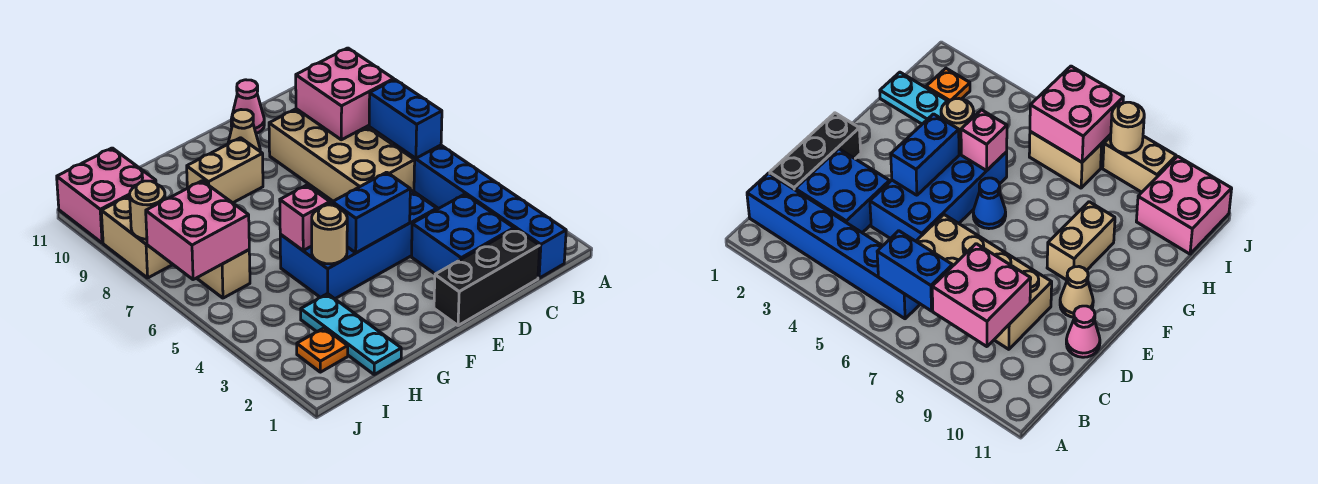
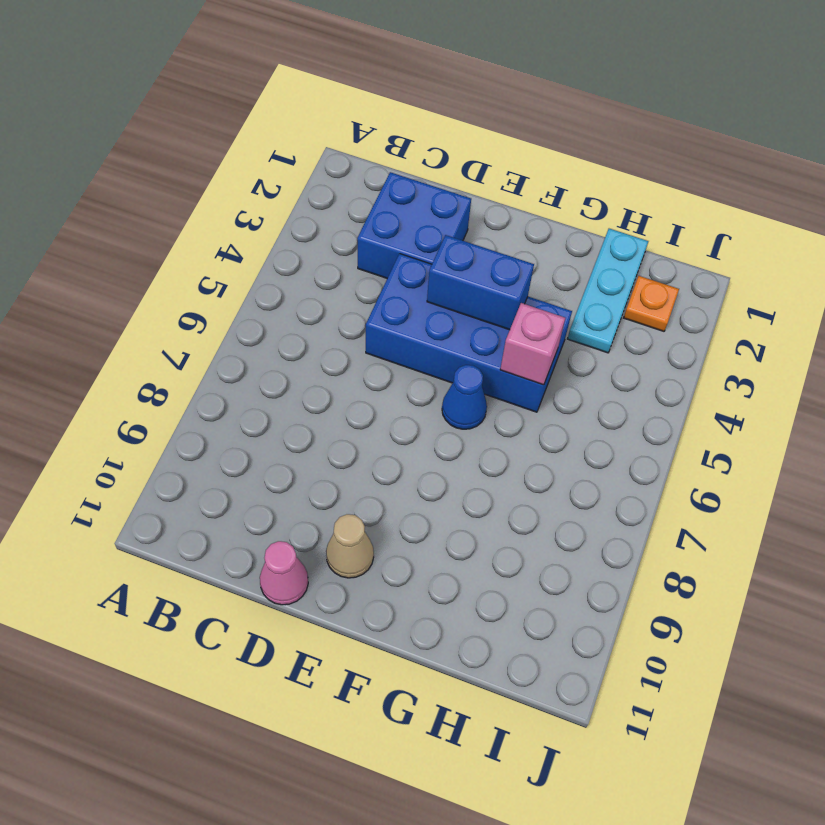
none -> blue 1x6 brick [393,143,566,278]
none -> black 1x3 brick [434,229,540,326]
none -> tan 2x4 brick [269,109,415,201]

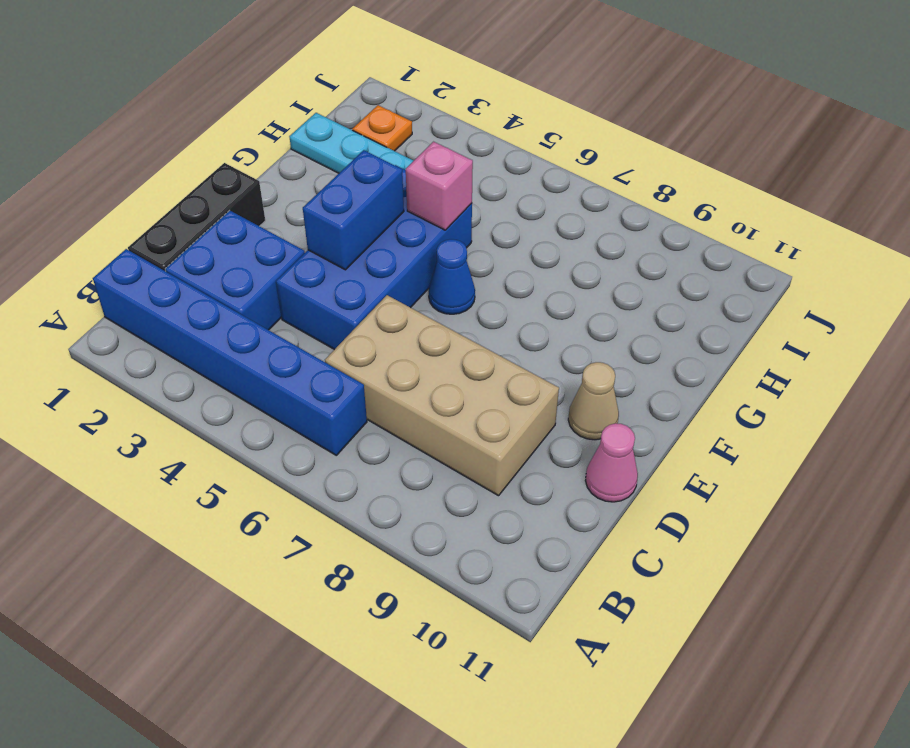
none -> tan 1x2 brick [187,138,263,203]
none -> tan 1x2 brick [197,250,250,298]
none -> pink 2x2 brick [57,148,156,243]

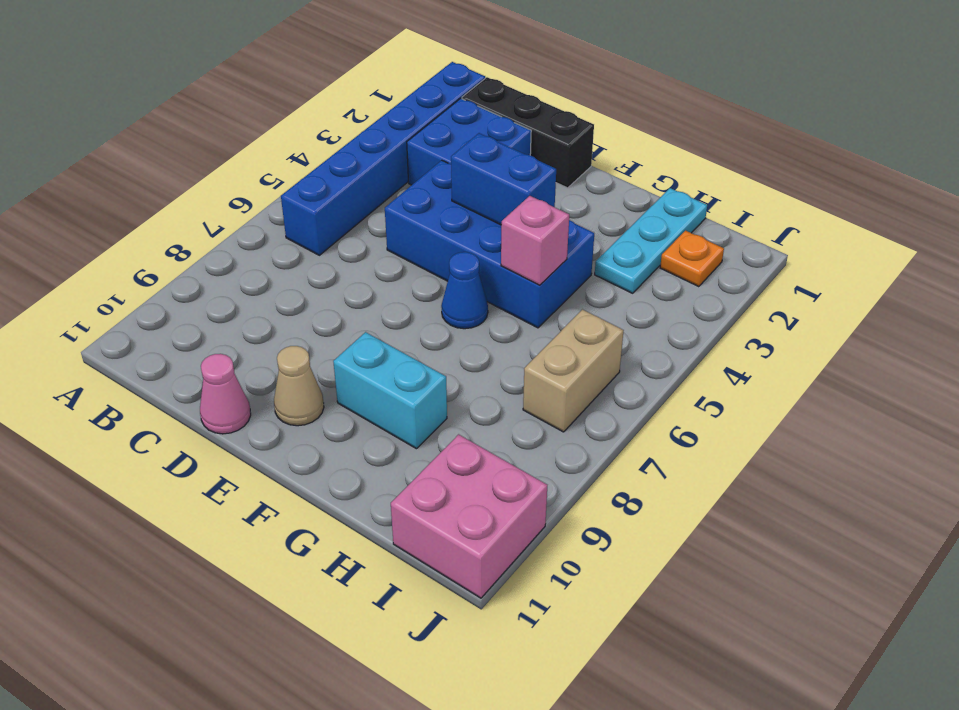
cyan 1x2 brick [333,332,447,449] -> tan 1x2 brick [187,138,263,203]
none -> tan 2x4 brick [269,109,415,201]
none -> tan 1x2 brick [101,196,173,278]
none -> blue 1x2 brick [369,80,442,158]

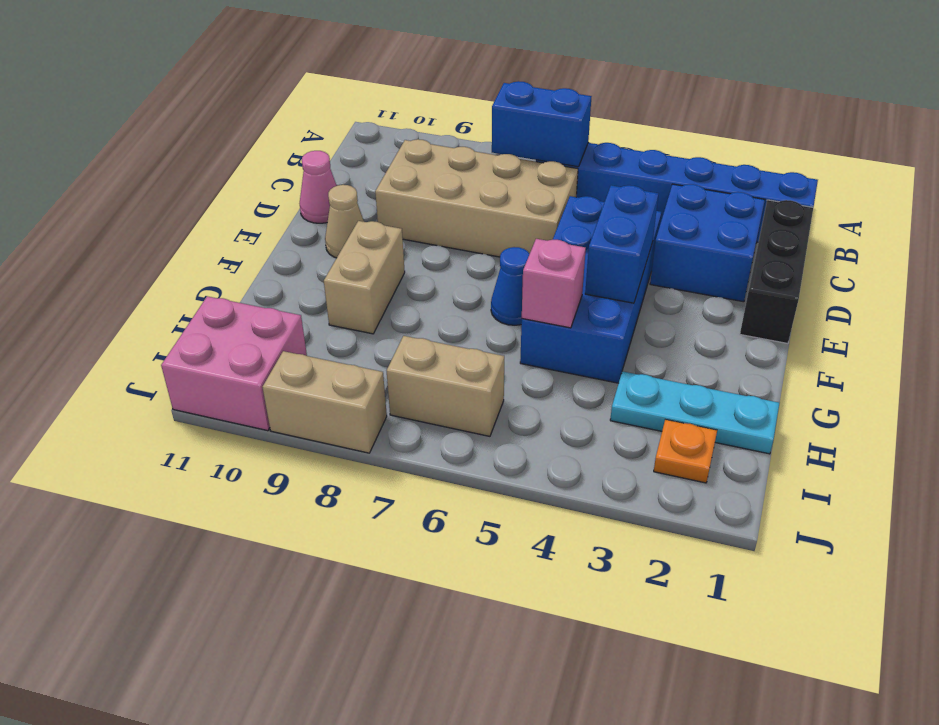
none -> pink 2x2 brick [296,48,394,140]
none -> tan 1x1 round brick [312,205,347,264]
none -> pink 2x2 brick [146,181,249,280]

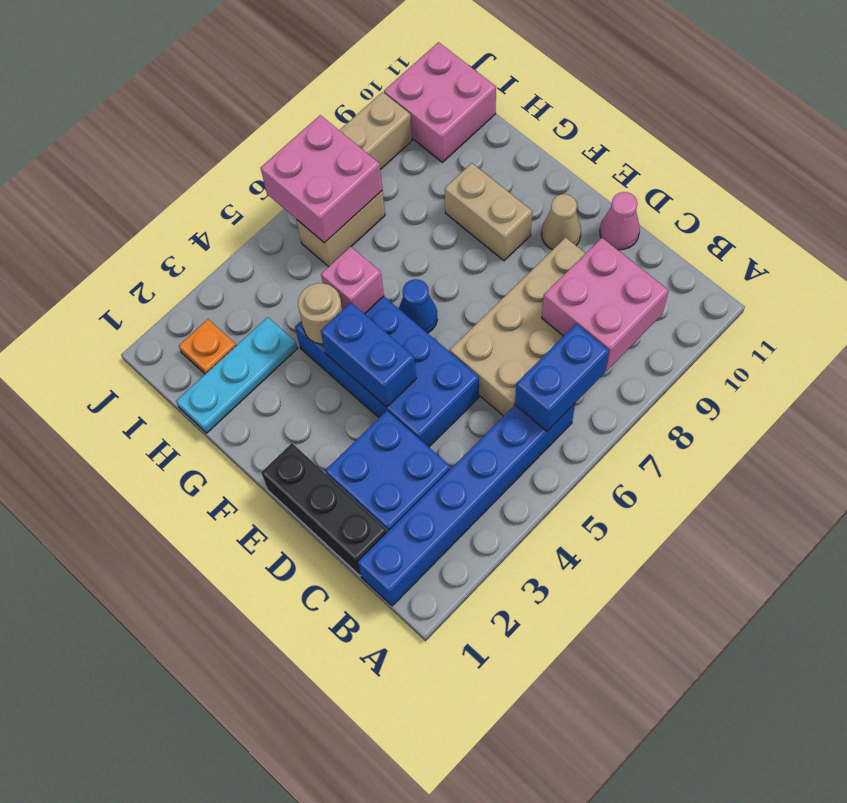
none -> tan 1x1 round brick [130,181,165,239]

